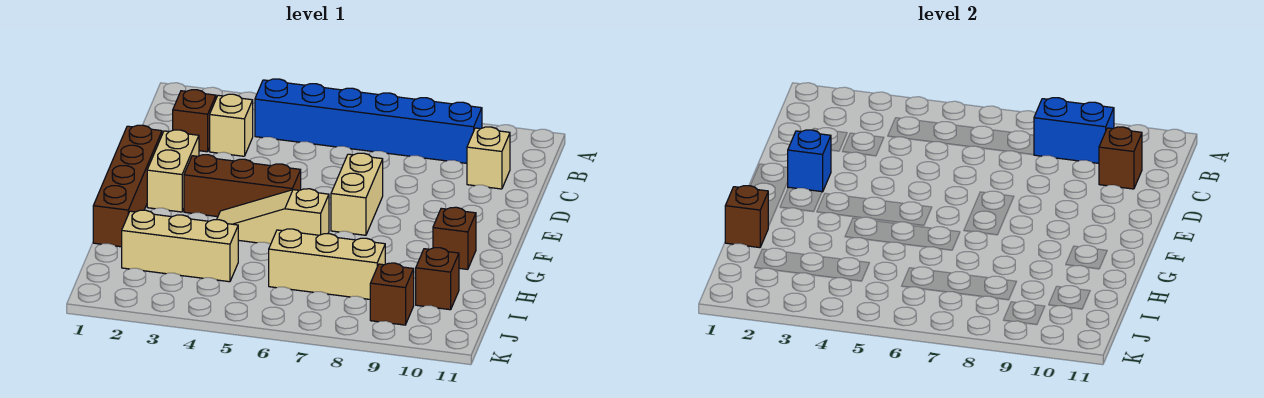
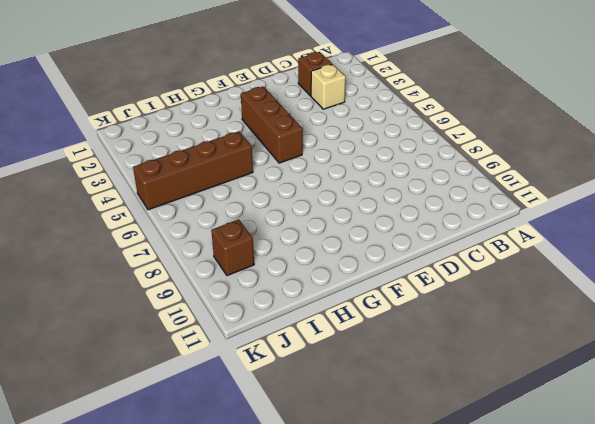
brown 1x4 brick [133,131,253,210] -> brown 1x4 brick moved to [93,125,162,247]
none -> blue 1x6 brick [255,79,482,163]
none -> tan 1x1 brick [467,127,510,189]
none -> tan 1x2 brick [147,130,199,212]

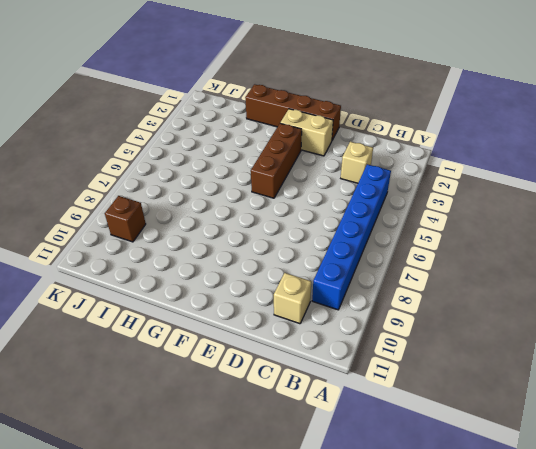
none -> brown 1x1 brick [173,90,216,152]
none -> tan 1x2 brick [331,153,383,235]
none -> tan 1x3 slope [217,189,329,244]

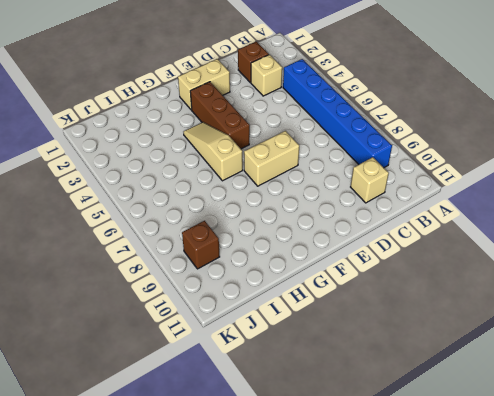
none -> brown 1x4 brick [93,125,162,247]
none -> brown 1x1 brick [433,207,476,269]
none -> tan 1x3 brick [122,210,238,282]

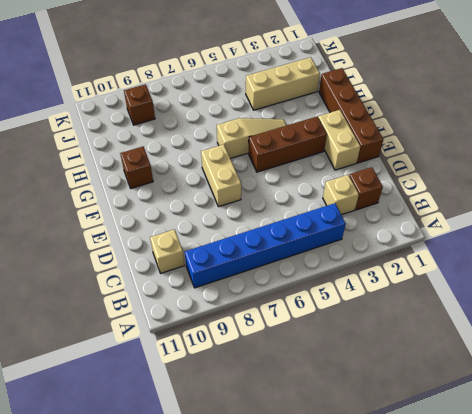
none -> tan 1x3 brick [269,229,385,299]
none -> brown 1x1 brick [416,248,459,310]
none -> blue 1x2 brick [1034,98,1114,163]

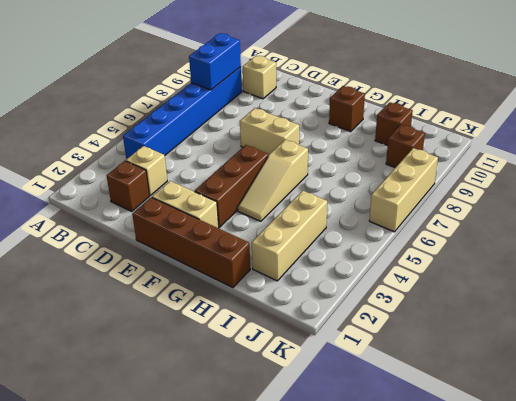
tan 1x3 brick [369,148,438,232] -> tan 1x3 brick moved to [269,229,385,299]
none -> brown 1x1 brick [1099,127,1142,189]
none -> blue 1x1 brick [787,130,831,192]
none -> brown 1x1 brick [725,186,769,248]

